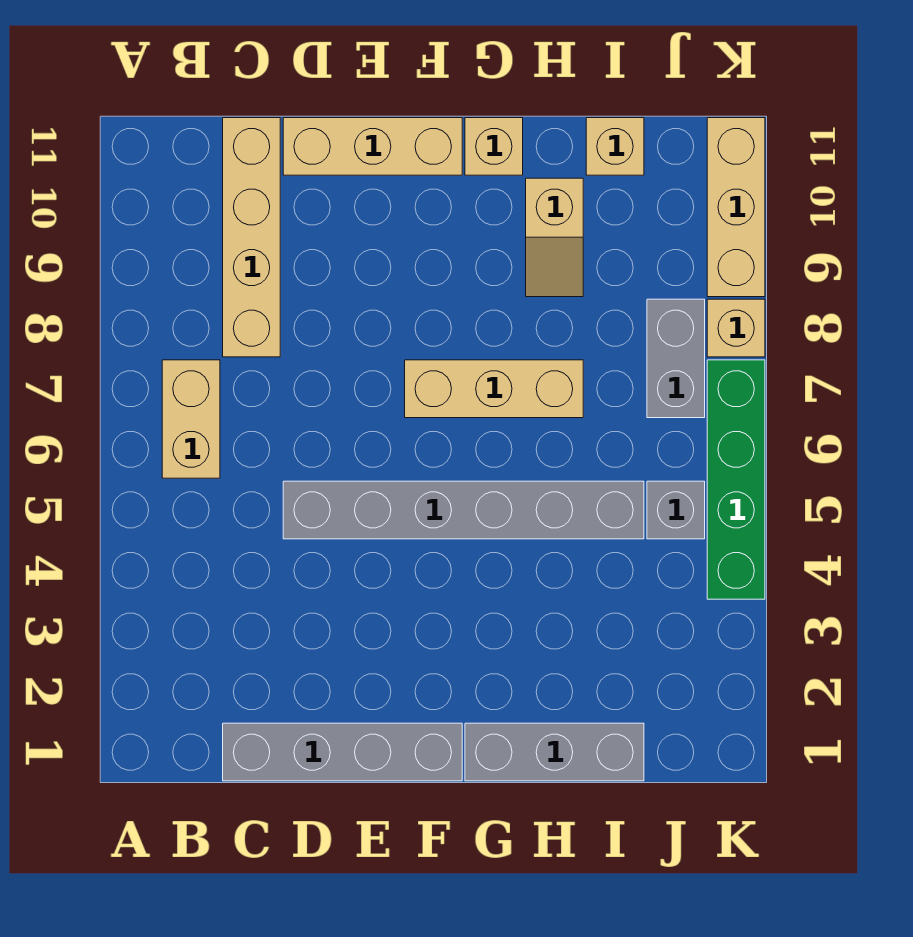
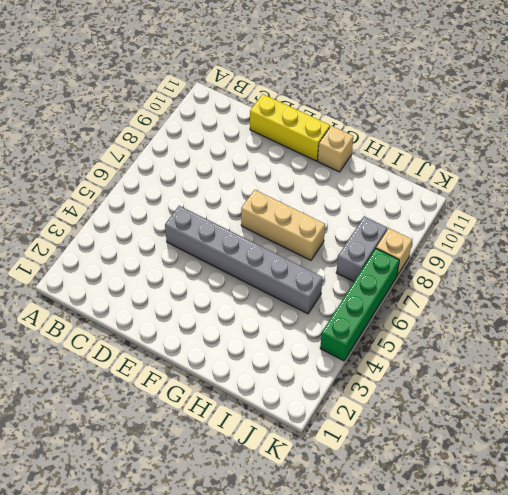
yellow 1x3 brick [250,94,330,161] -> tan 1x3 brick [283,118,462,175]
none -> tan 1x2 brick [162,360,220,478]
none -> grey 1x4 brick [223,723,462,781]
none -> tan 1x4 brick [223,118,280,357]

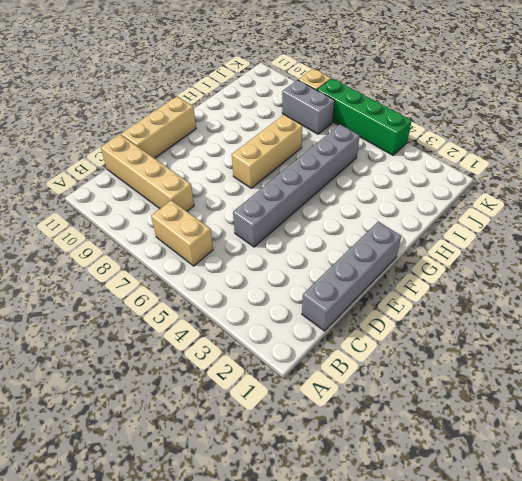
none -> grey 1x3 brick [465,723,644,781]
none -> tan 1x1 brick [465,118,523,175]
none -> tan 1x2 slope [526,178,583,297]

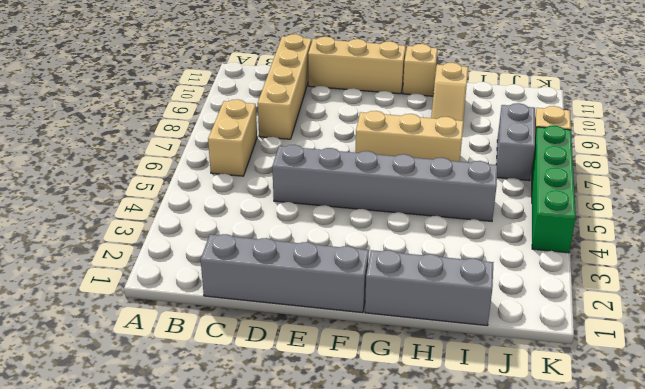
none -> tan 1x1 brick [586,118,644,175]
none -> grey 1x1 brick [647,481,705,539]
none -> tan 1x3 brick [707,118,765,297]

